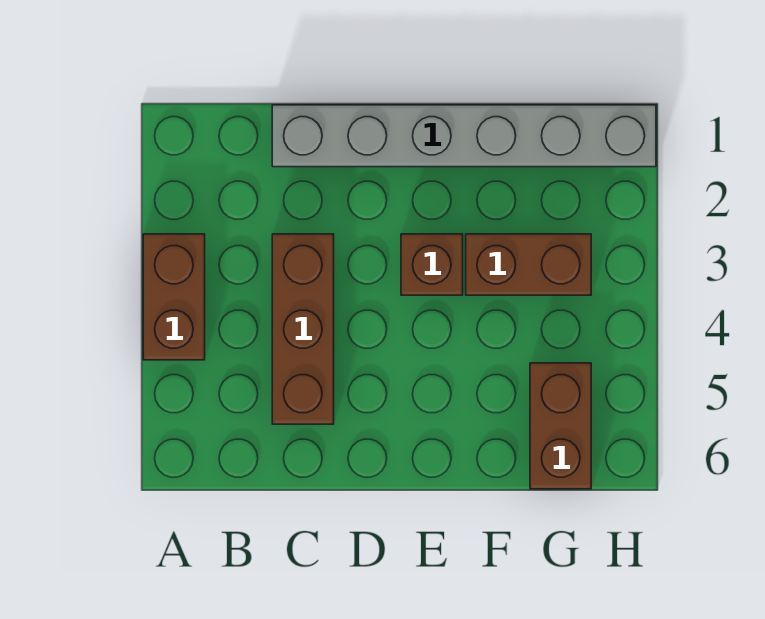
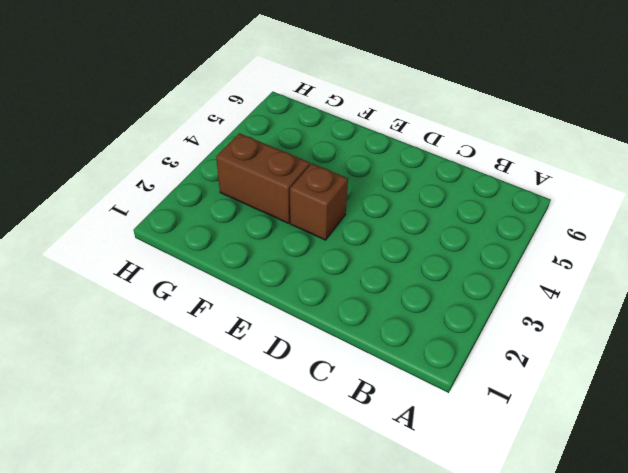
none -> brown 1x2 brick [143,234,205,360]
none -> grey 1x6 brick [272,105,656,167]

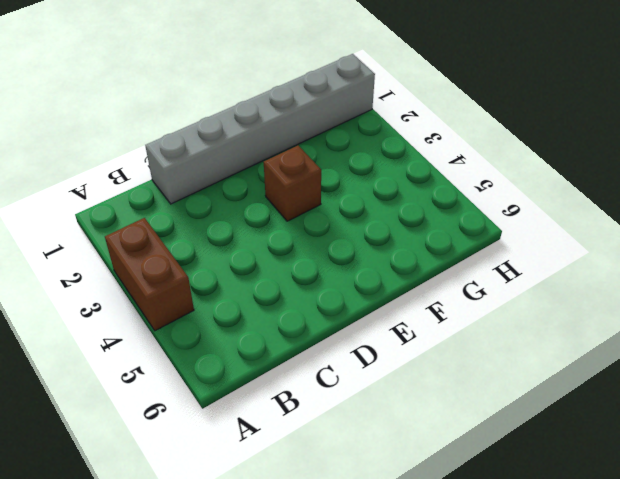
none -> brown 1x3 brick [272,234,334,424]
none -> brown 1x2 brick [466,234,591,295]

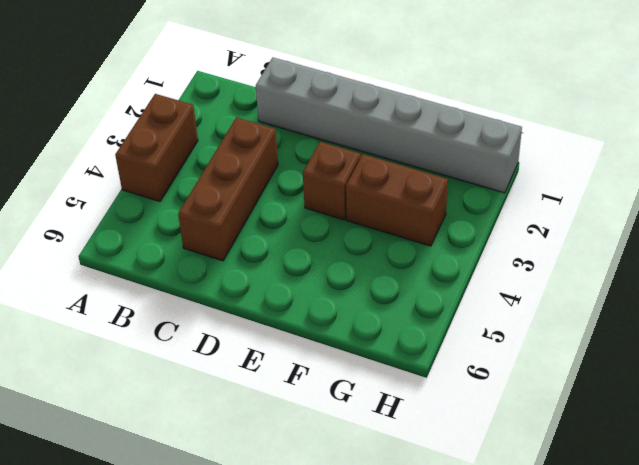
none -> brown 1x2 brick [530,363,591,489]

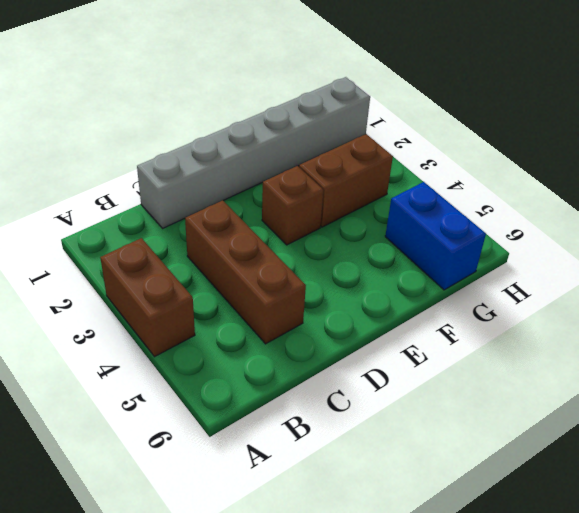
blue 1x2 brick [385,182,486,290] -> brown 1x2 brick [530,363,591,489]

